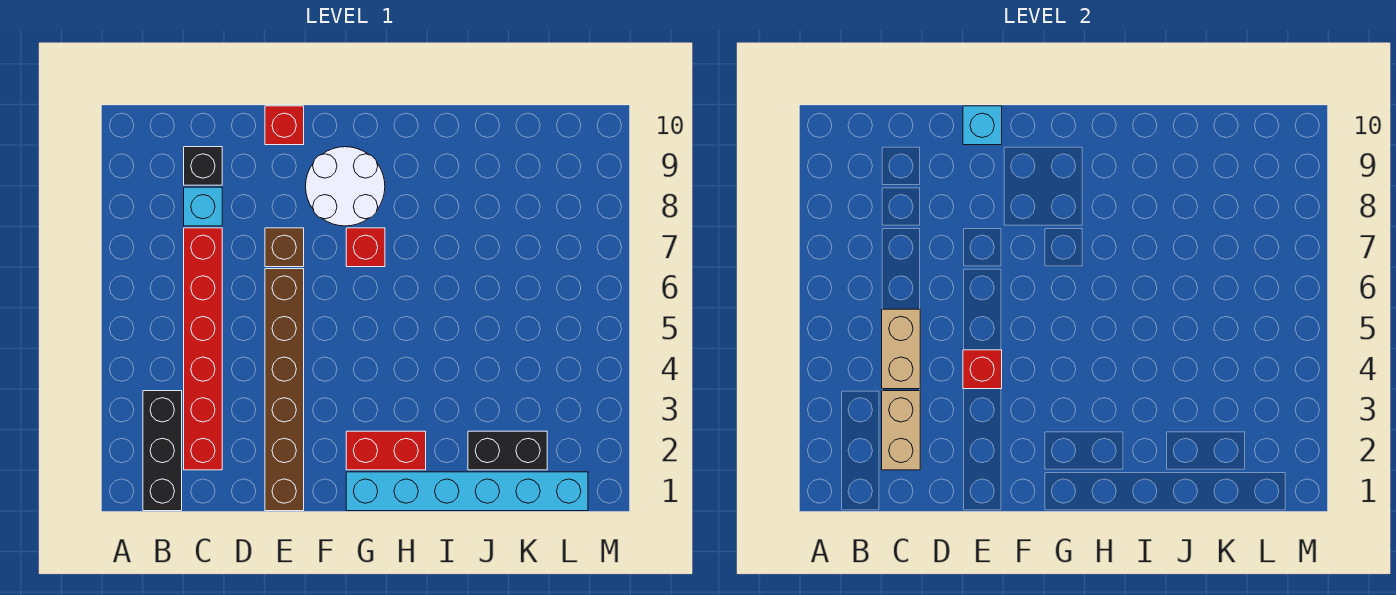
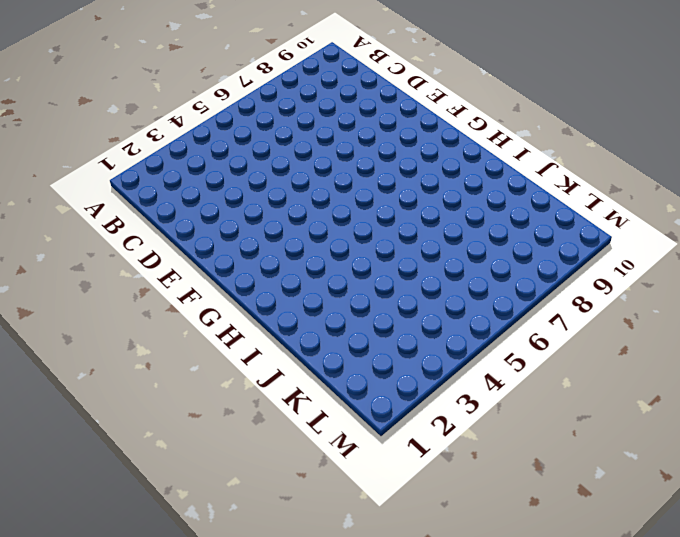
none -> black 1x3 brick [143,391,182,511]
none -> red 1x6 brick [184,228,222,470]
none -> cyan 1x1 brick [184,187,222,226]

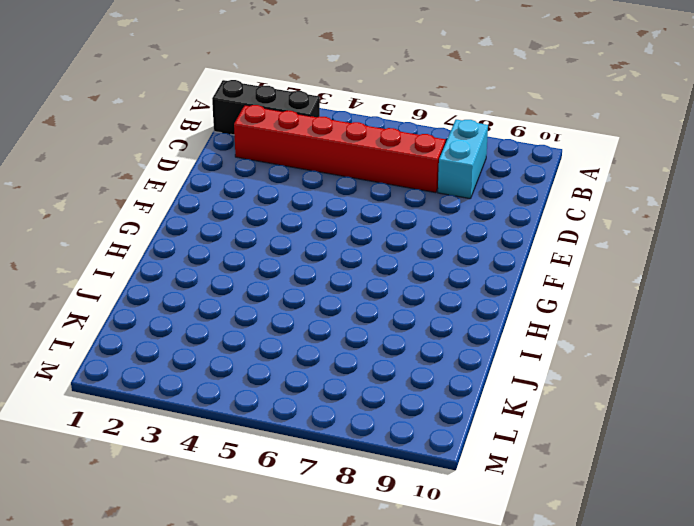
cyan 1x2 brick [438,120,488,199] -> cyan 1x1 brick [184,187,222,226]
none -> black 1x1 brick [184,147,222,185]
none -> brown 1x6 brick [265,269,304,511]
none -> brown 1x1 brick [265,228,304,267]

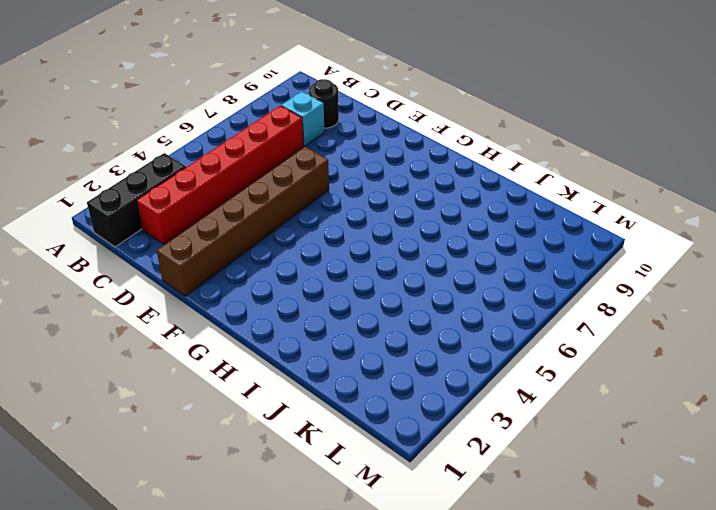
black 1x1 round brick [309,79,339,128] -> black 1x1 brick [184,147,222,185]
none -> brown 1x1 brick [265,228,304,267]
none -> red 1x1 brick [265,106,304,145]
none -> white 2x2 round brick [306,147,385,226]

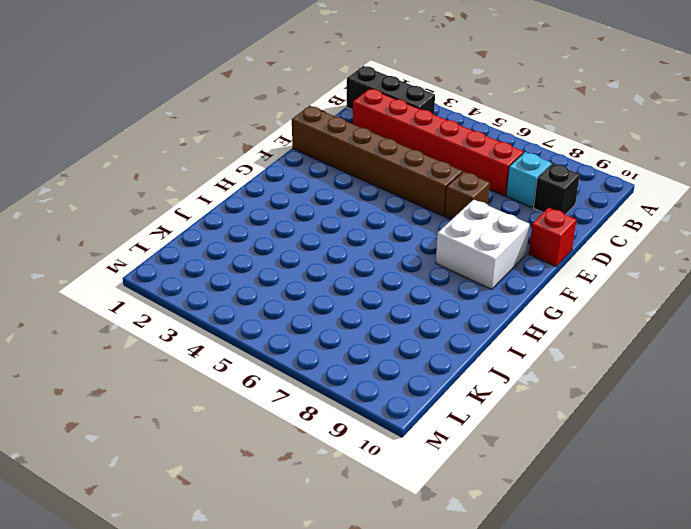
white 2x2 brick [436,199,530,289] -> white 2x2 round brick [306,147,385,226]
none -> cyan 1x6 brick [346,472,588,511]
none -> red 1x2 brick [346,431,426,470]
none -> red 1x1 brick [346,228,385,267]

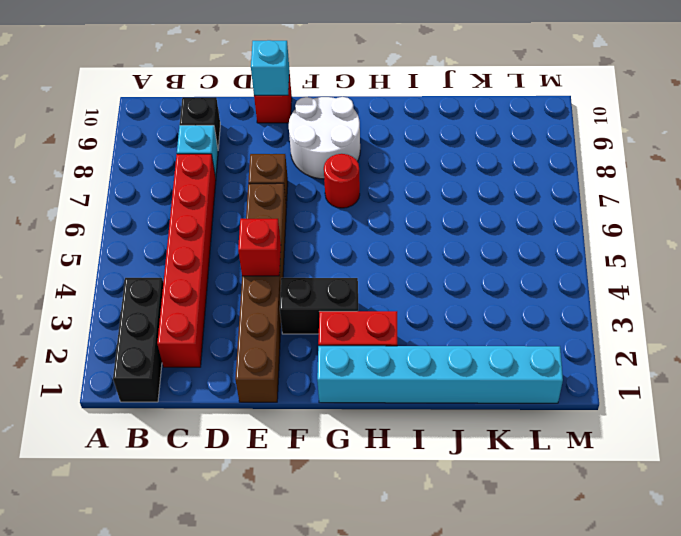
black 1x2 brick [280,278,358,334] -> black 1x2 brick moved to [468,431,547,470]
red 1x1 round brick [324,154,360,208] -> red 1x1 brick [346,228,385,267]
none -> tan 1x2 brick [882,391,920,470]
none -> tan 1x2 brick [882,309,920,389]

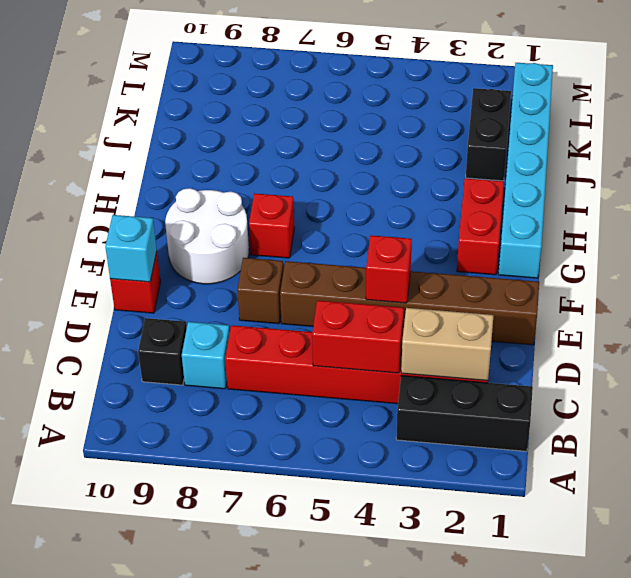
red 1x2 brick [312,300,404,373] -> tan 1x2 brick [882,309,920,389]

